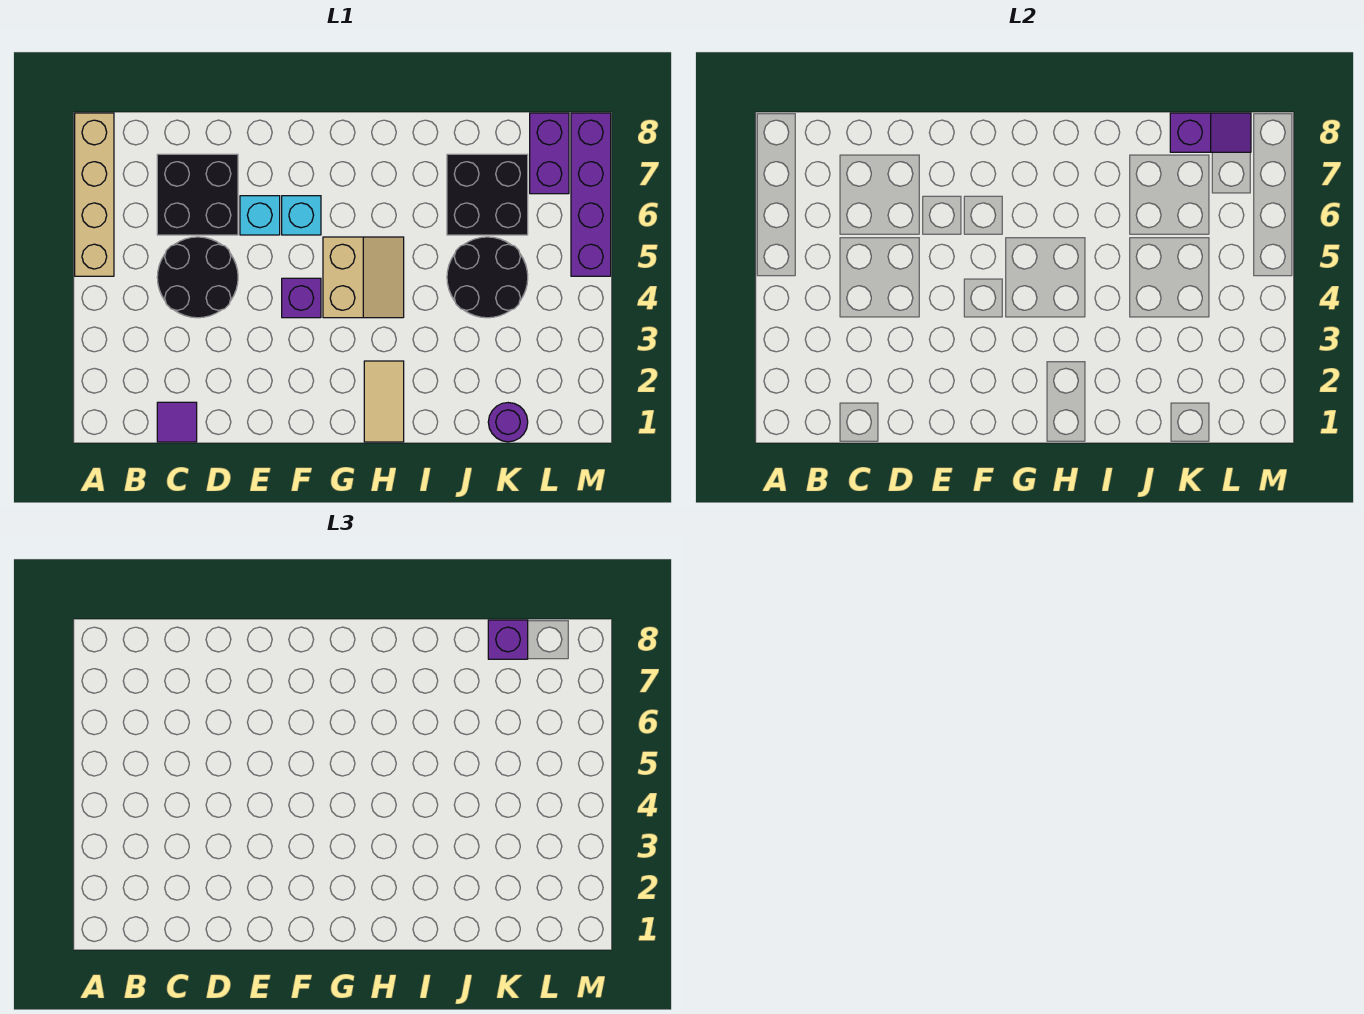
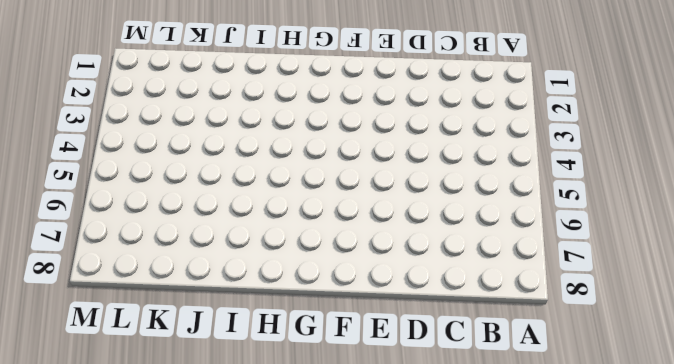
none -> tan 1x4 brick [75,113,114,276]
none -> purple 1x1 tile [157,402,197,442]
none -> black 2x2 round brick [157,237,238,318]

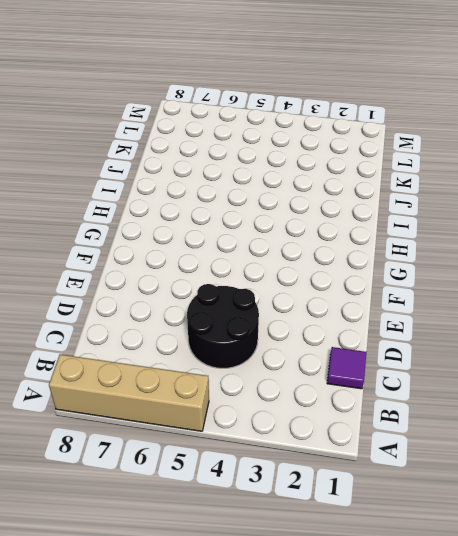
none -> black 2x2 brick [157,154,238,235]
none -> cyan 1x1 brick [240,196,280,235]
none -> purple 1x1 brick [282,278,321,318]

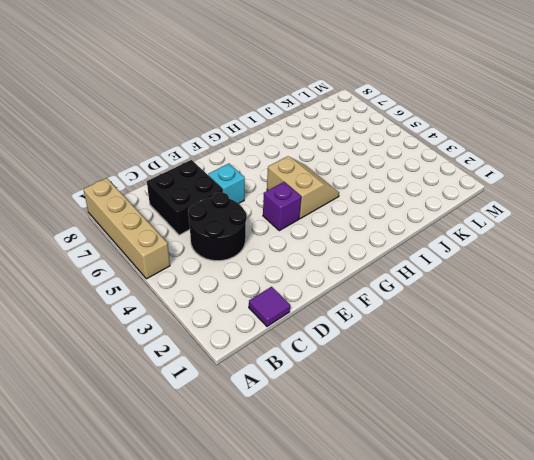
none -> cyan 1x1 brick [282,196,321,235]
none -> tan 1x2 tile [364,361,404,442]
none -> black 2x2 round brick [447,237,528,318]

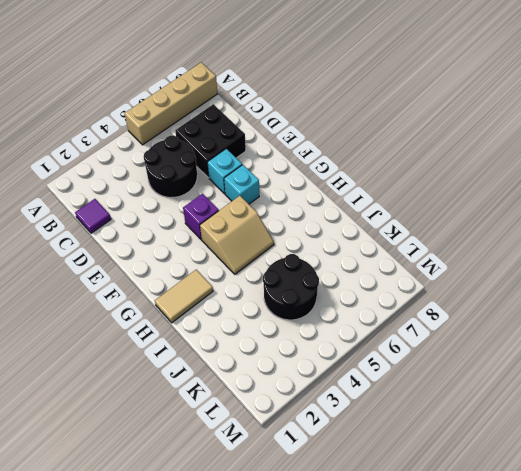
none -> black 2x2 brick [447,154,528,235]
none -> purple 1x1 round brick [488,403,528,442]
none -> purple 1x2 brick [530,113,569,194]

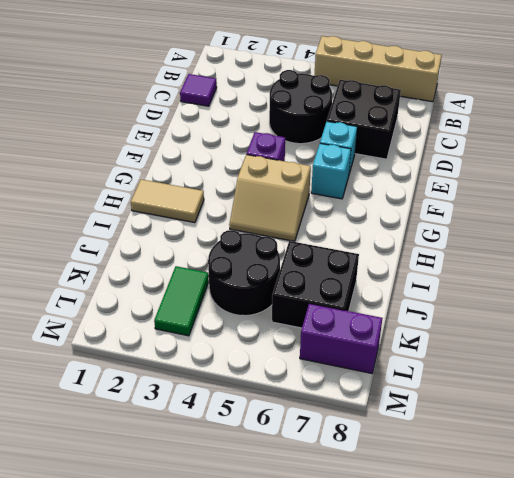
green 1x2 tile [154,266,209,336] -> none
none -> purple 1x1 round brick [488,403,528,442]
none -> purple 1x4 brick [571,113,611,276]
none -> purple 1x2 slope [1170,113,1251,152]

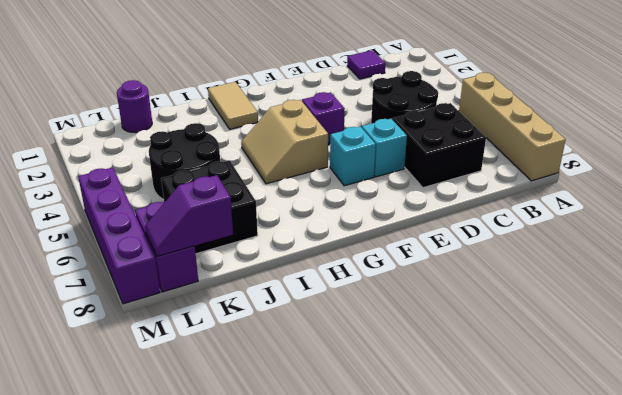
none -> purple 1x1 brick [488,620,528,659]

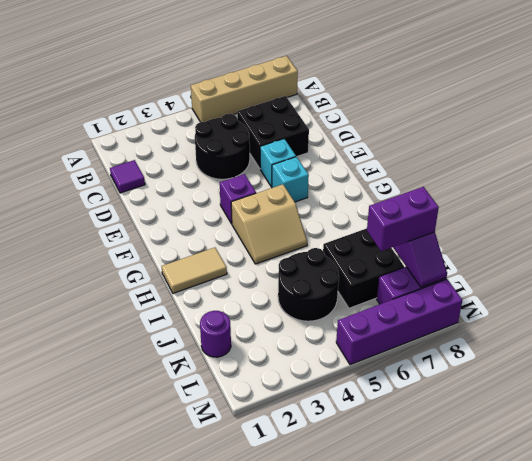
purple 1x2 brick [367,187,439,251] -> purple 1x1 brick [488,620,528,659]

